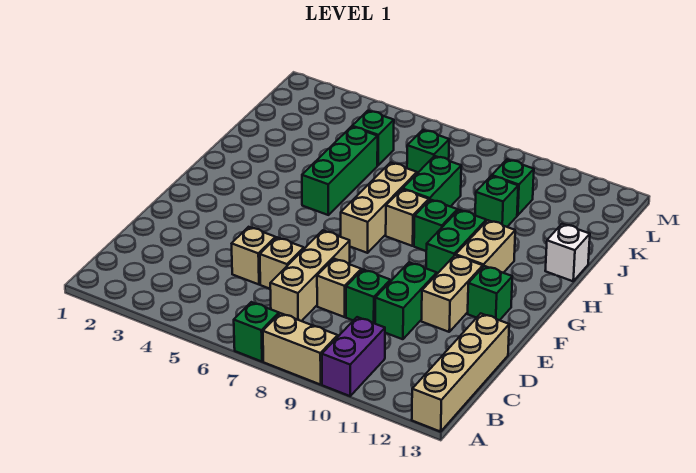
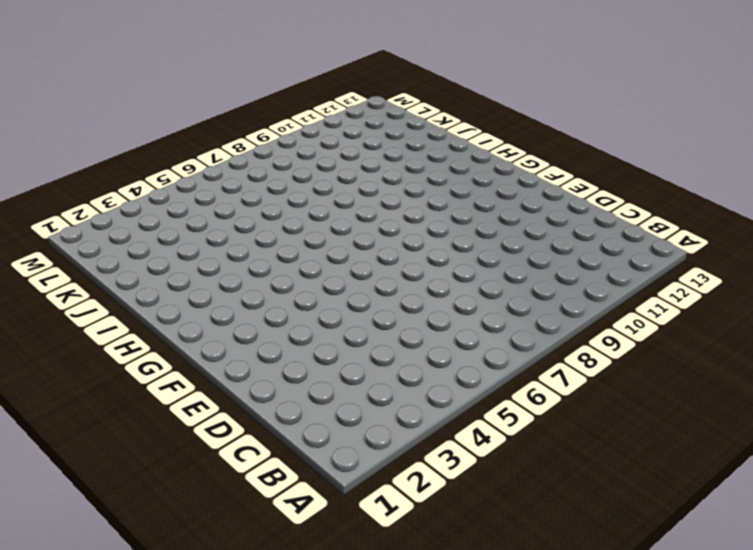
none -> green 1x1 brick [234,302,279,362]
none -> tan 1x2 brick [263,313,338,385]
none -> purple 1x2 brick [322,317,385,396]

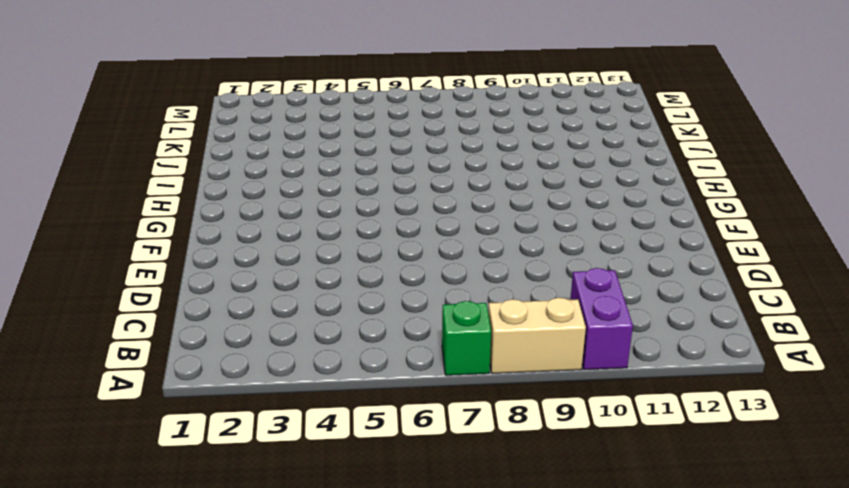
none -> tan 1x4 brick [412,314,509,432]
none -> tan 1x3 brick [270,230,350,321]
none -> tan 1x1 brick [232,227,275,284]

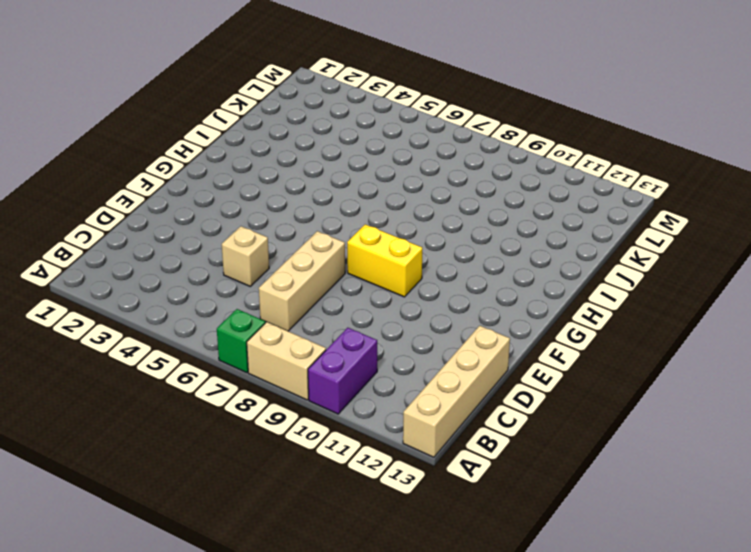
yellow 1x2 brick [347,224,422,297] -> none
none -> tan 1x1 brick [260,237,304,289]
none -> tan 1x1 brick [317,259,361,317]
none -> green 1x1 brick [346,270,390,324]

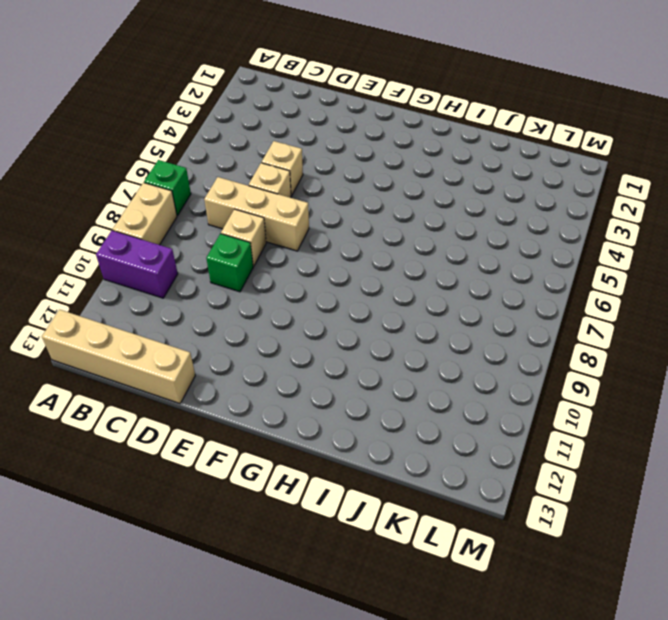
none -> green 1x2 brick [375,262,437,339]
none -> tan 1x2 brick [421,255,483,332]
none -> green 1x1 brick [468,266,512,320]

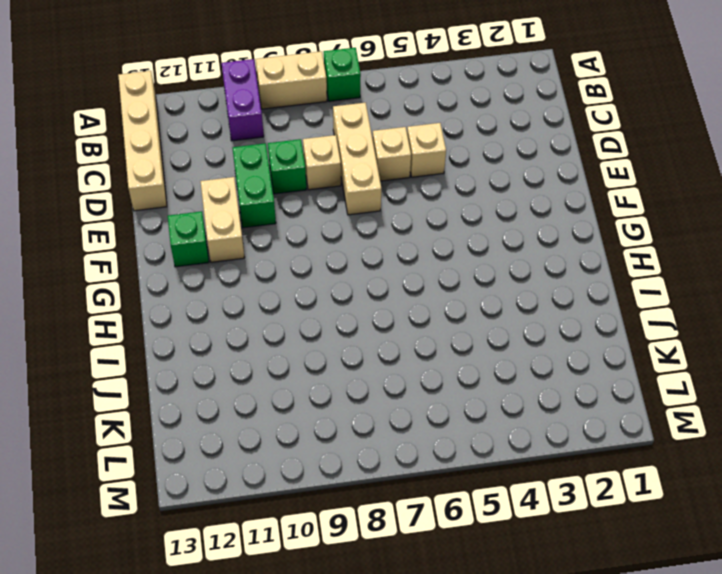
none -> tan 1x3 brick [341,162,417,253]
none -> green 1x2 brick [426,210,486,274]
none -> tan 1x2 brick [456,220,515,273]

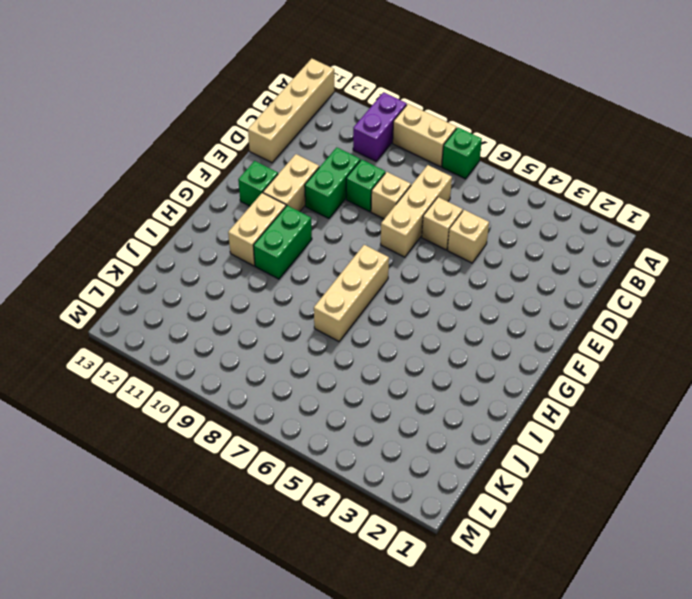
none -> green 1x3 brick [302,127,378,215]
none -> tan 1x1 brick [386,189,429,246]
none -> green 1x1 brick [414,199,457,251]

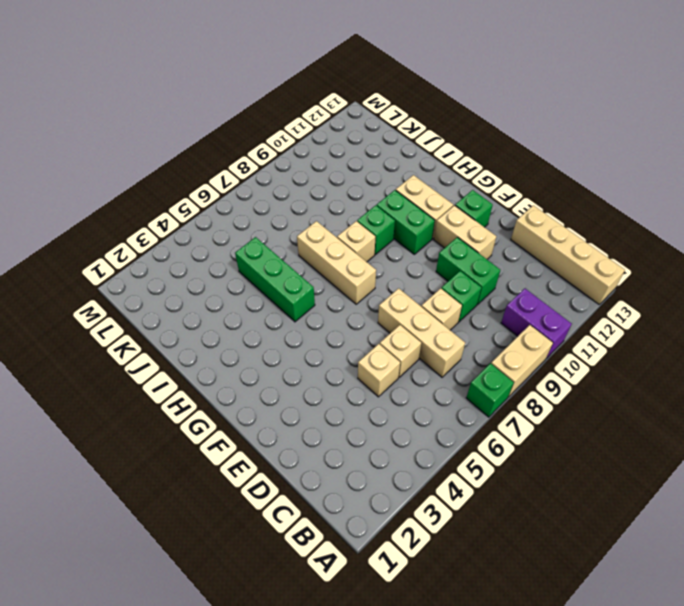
none -> green 1x2 brick [403,156,461,207]
none -> white 1x1 brick [545,224,590,281]
none -> green 1x1 brick [475,176,518,227]

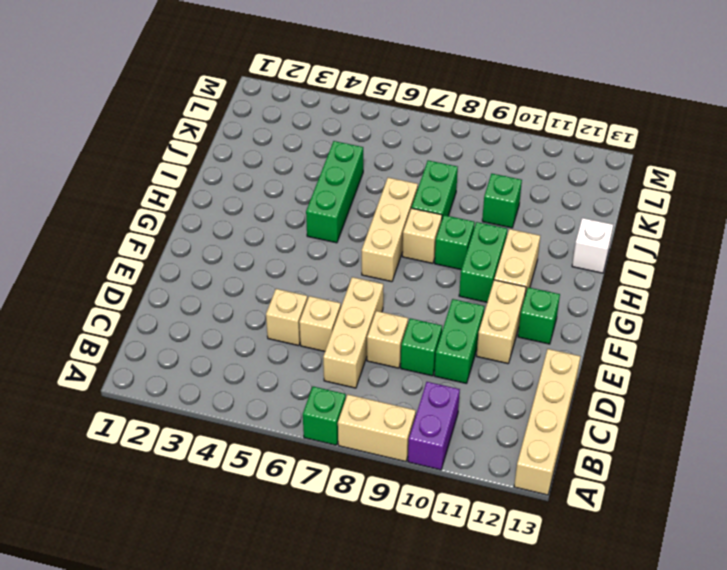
none -> green 1x1 brick [352,111,394,165]
none -> green 1x1 brick [407,130,449,173]
none -> green 1x1 brick [492,159,534,215]

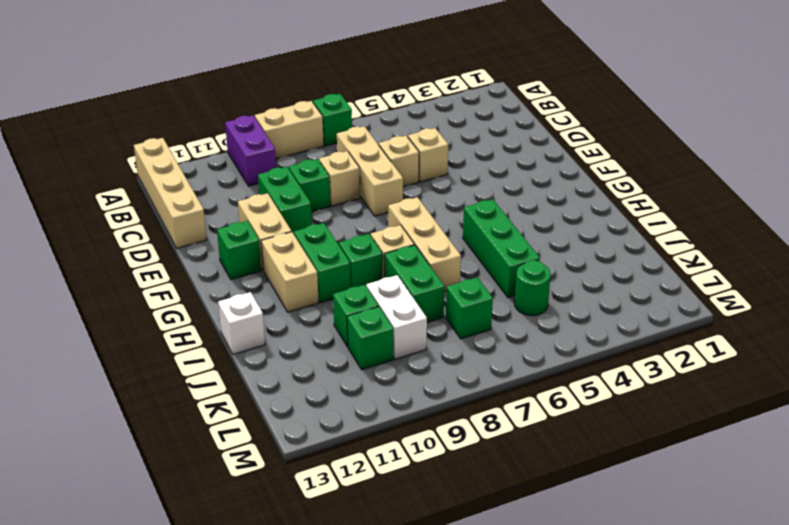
white 1x2 brick [366,275,427,359] -> none
green 1x1 round brick [515,260,551,316] -> green 1x1 brick [352,111,394,165]

